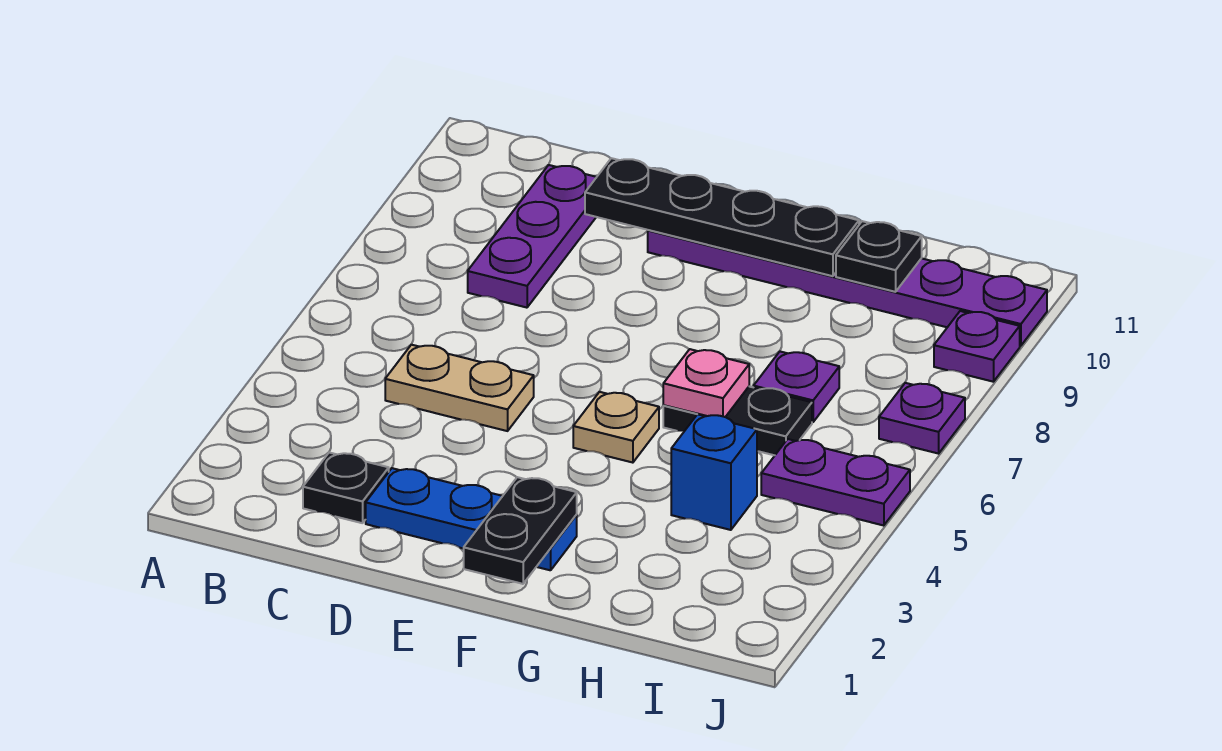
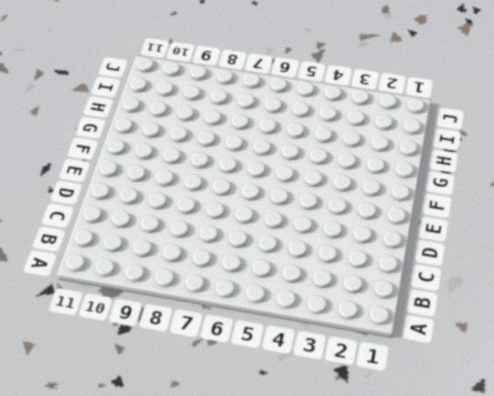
none -> black 1x1 plate [303,453,389,523]
none -> tan 1x2 plate [385,345,534,431]
none -> purple 1x3 plate [468,165,596,308]

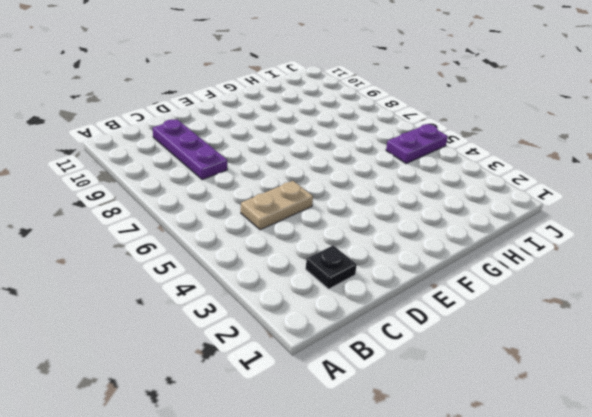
none -> blue 1x3 plate [366,468,577,570]
none -> purple 1x6 plate [648,230,1047,346]
none -> tan 1x1 plate [573,392,659,463]

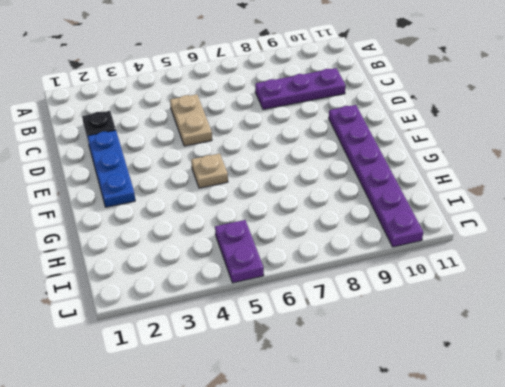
none -> black 1x2 plate [663,387,812,455]
none -> blue 1x1 brick [671,414,757,530]
none -> purple 1x1 plate [754,352,839,422]

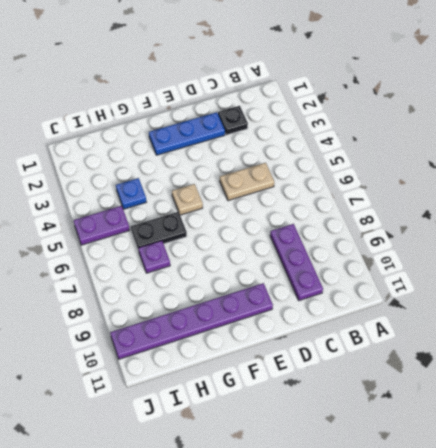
blue 1x1 plate [116,178,146,209] -> blue 1x1 brick [671,414,757,530]
none -> purple 1x1 plate [879,383,965,454]
none -> purple 1x1 plate [934,311,1020,382]
none -> black 1x4 plate [585,158,859,276]

